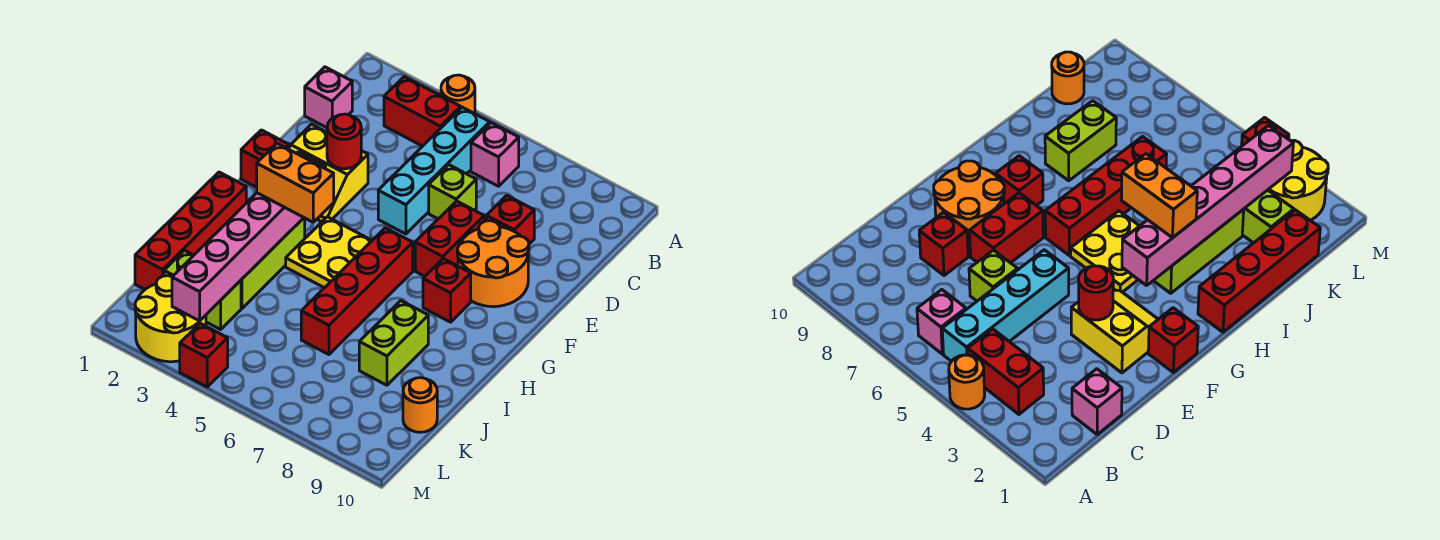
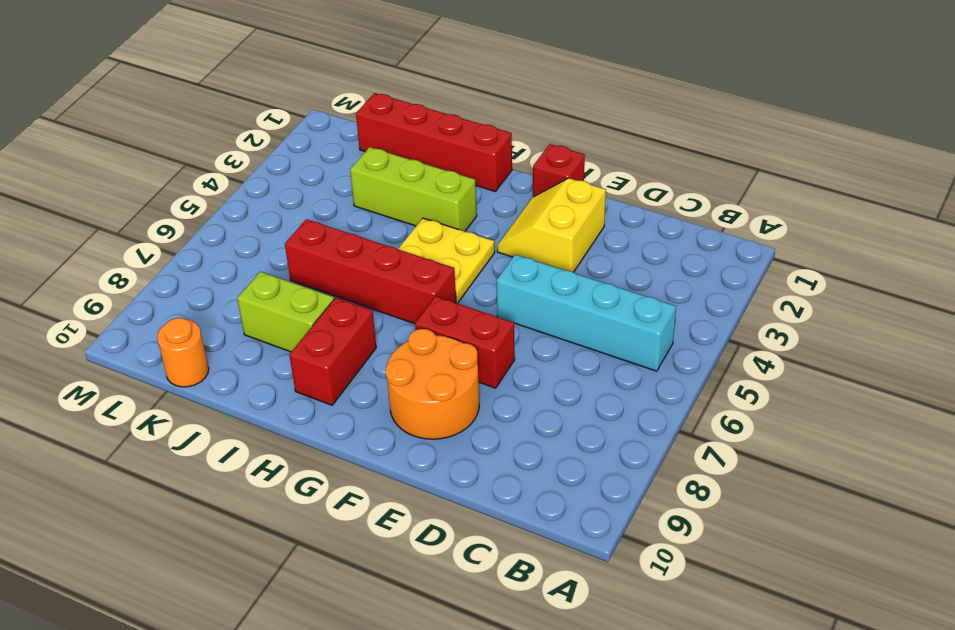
red 1x2 brick [289,298,376,405] -> red 1x2 brick moved to [384,77,461,146]
none -> orange 1x1 round brick [441,75,475,114]
none -> pink 1x1 brick [471,123,519,186]
none -> pink 1x1 brick [305,67,352,128]

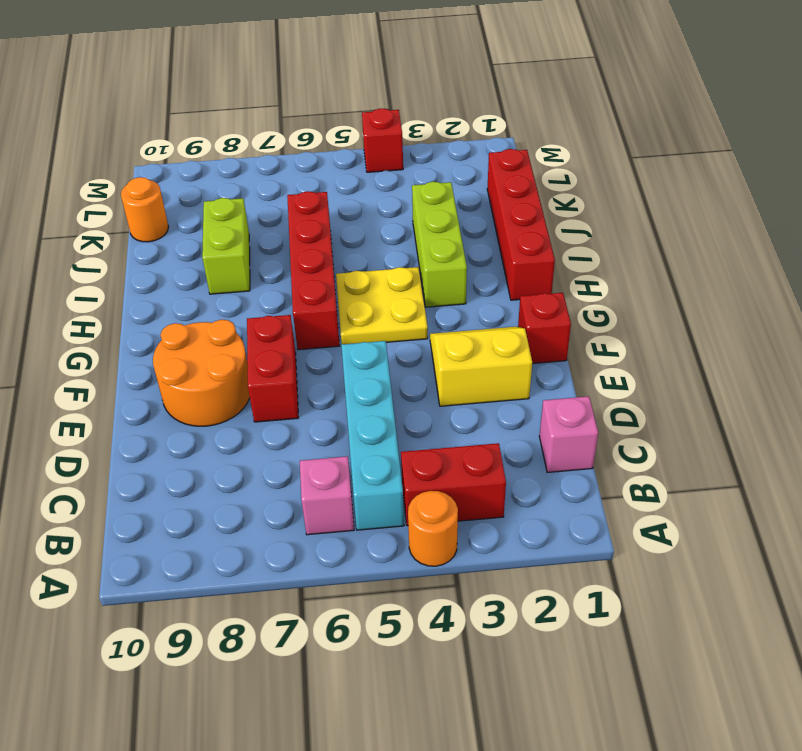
none -> lime 1x1 brick [429,165,476,219]
none -> red 1x1 brick [487,195,534,244]
none -> red 1x1 brick [423,259,471,322]

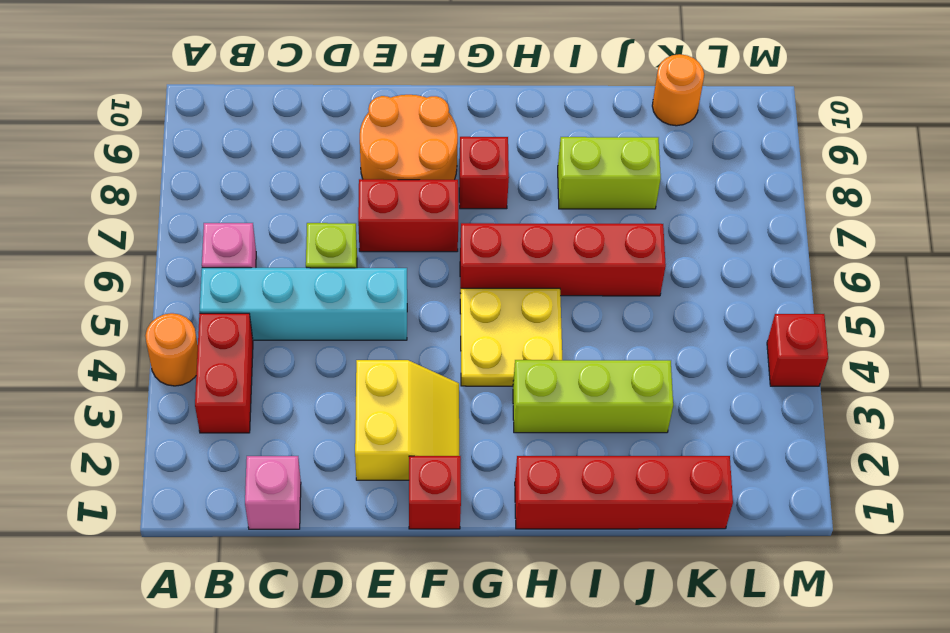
none -> red 1x1 brick [487,195,534,244]
none -> lime 1x2 brick [164,250,241,329]
none -> yellow 2x2 round brick [135,276,206,362]

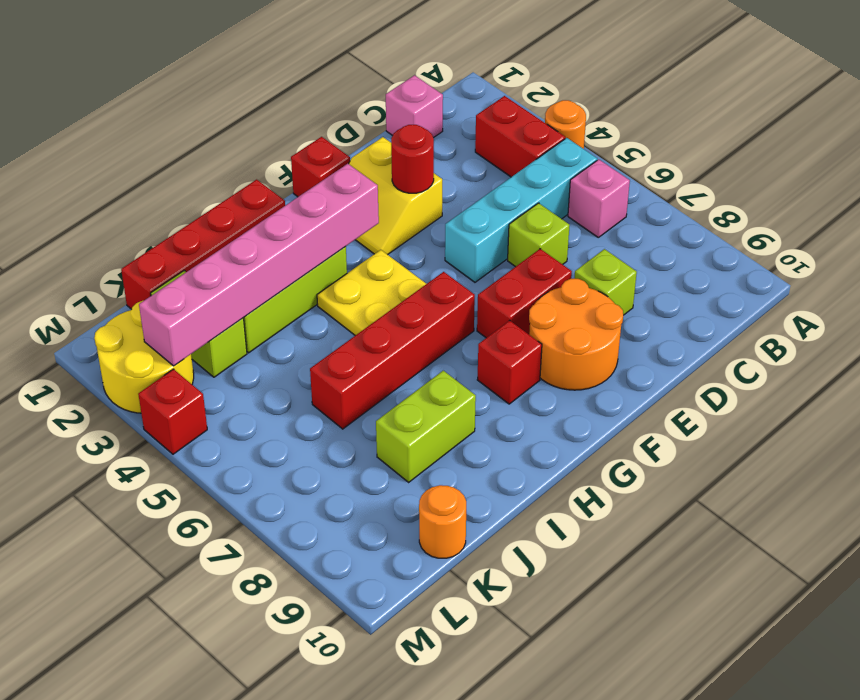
lime 1x1 brick [574,249,637,315] -> red 1x1 brick [487,195,534,244]
none -> orange 1x2 brick [257,143,334,222]

